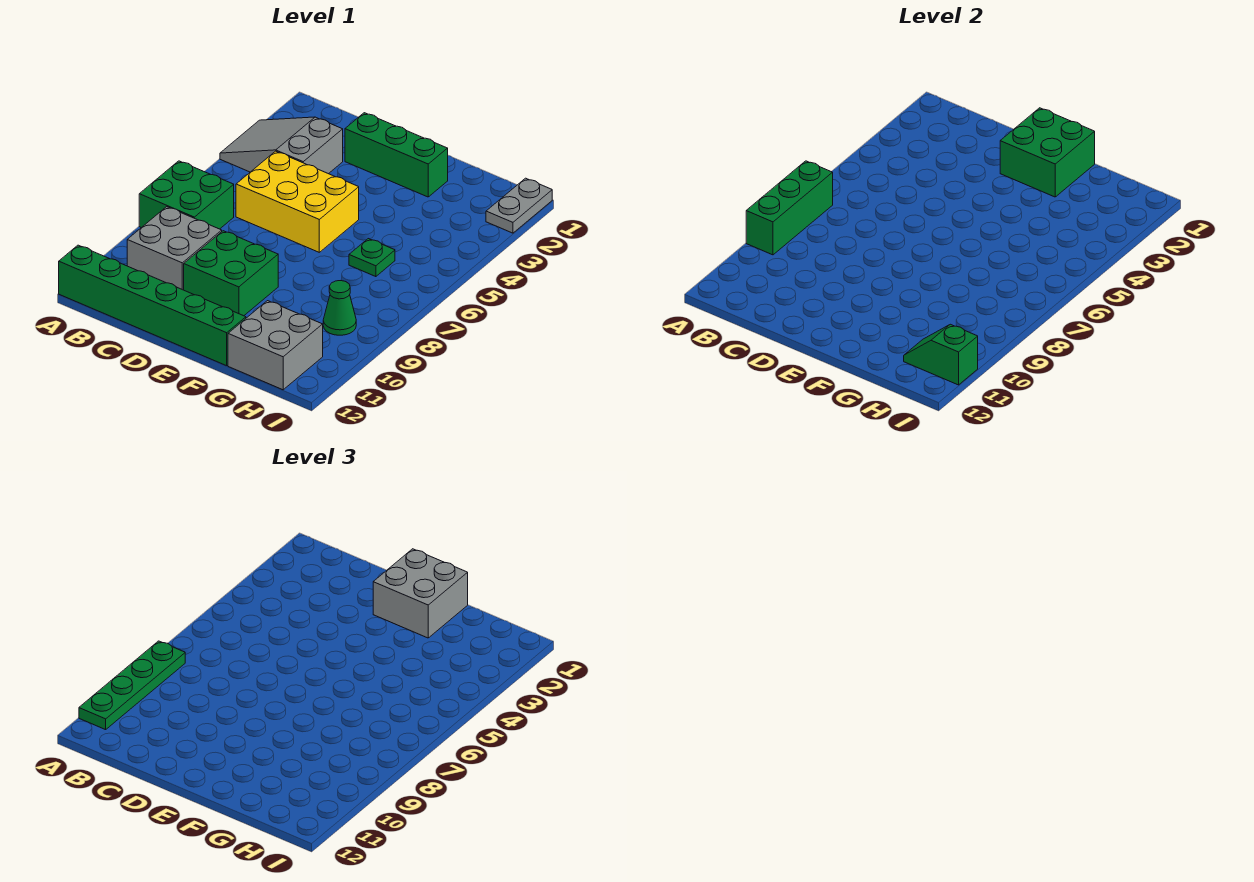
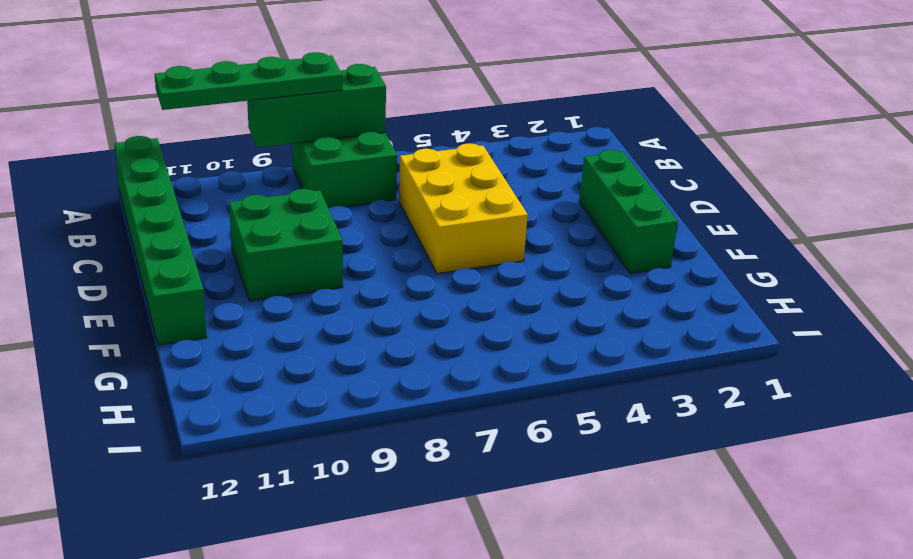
none -> grey 2x3 slope [220,117,343,174]
none -> grey 2x2 brick [127,207,222,290]
none -> green 1x1 plate [349,239,395,277]

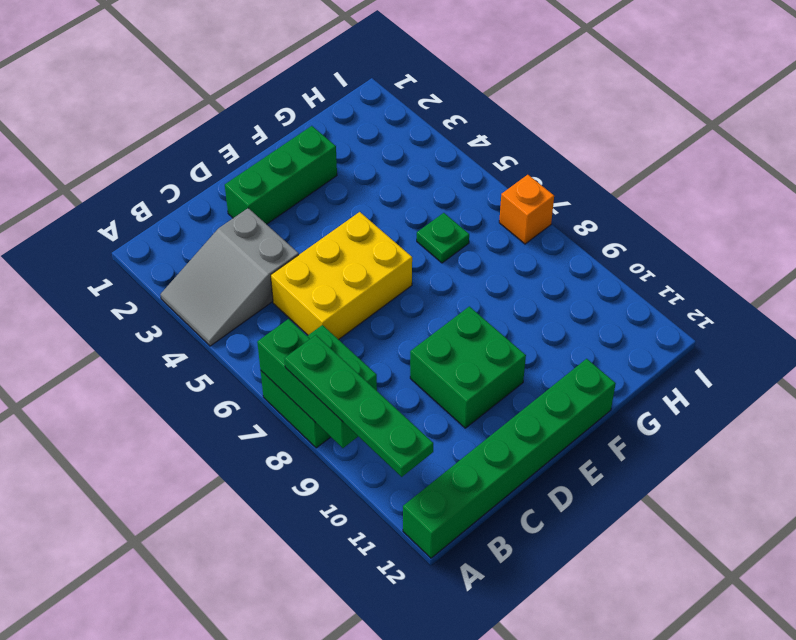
orange 1x1 brick [499,175,554,244] -> none
none -> grey 2x2 brick [127,207,222,290]
none -> grey 2x2 brick [228,301,323,390]
none -> green 1x1 cone [323,281,356,335]

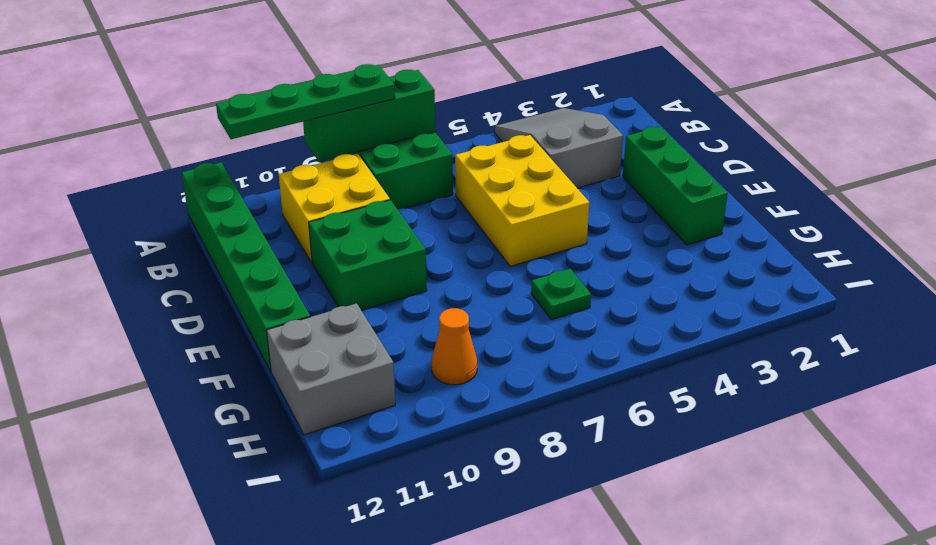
yellow 2x2 brick [279,154,390,262] -> grey 2x2 brick [127,207,222,290]
orange 1x1 cone [431,308,477,385] -> green 1x1 cone [323,281,356,335]
none -> grey 1x2 plate [486,178,552,233]
none -> green 2x2 brick [1000,108,1095,197]
none -> green 1x2 slope [904,324,978,385]

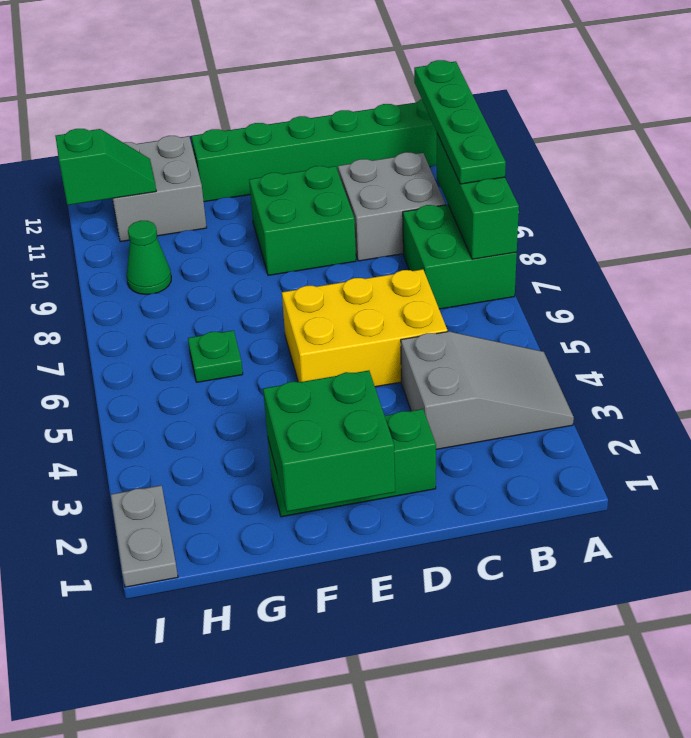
none -> grey 2x2 brick [373,549,468,638]

